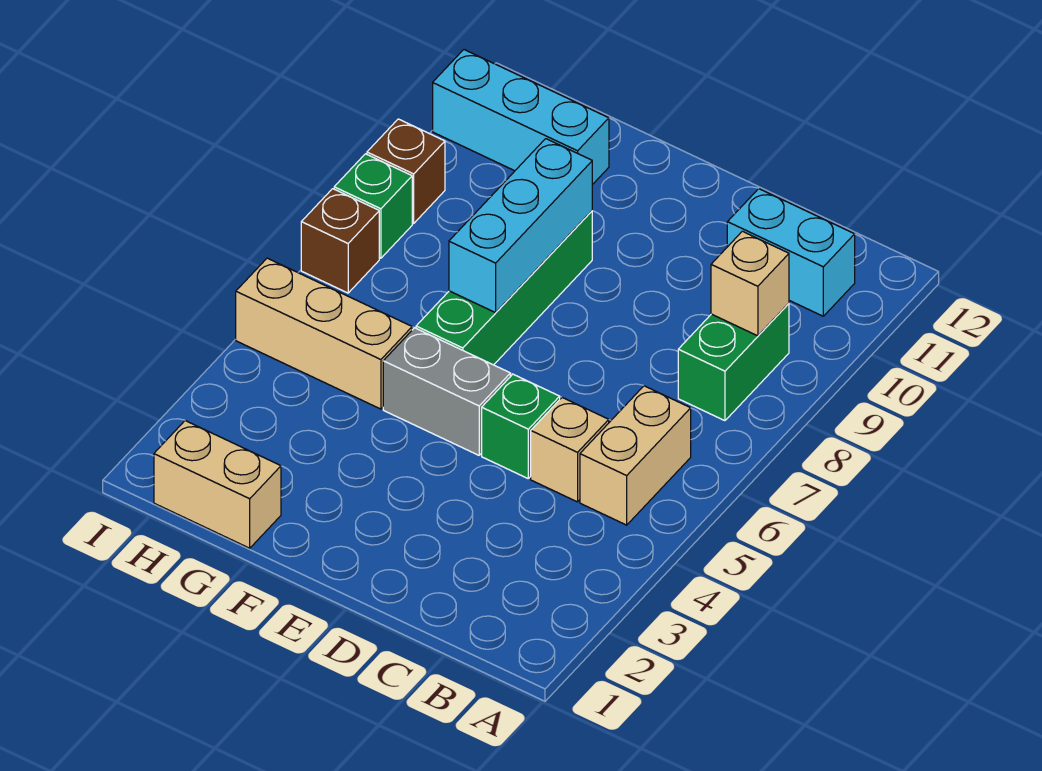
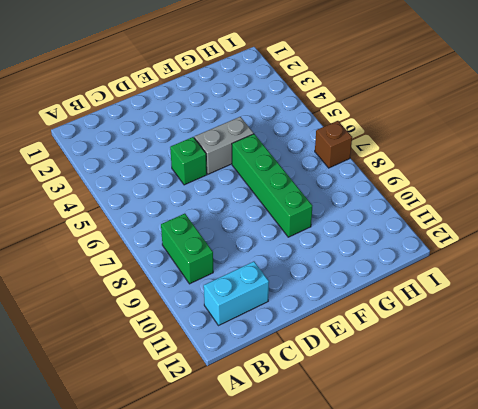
none -> tan 1x2 brick [580,386,691,525]
none -> tan 1x1 brick [531,398,609,502]
none -> tan 1x2 brick [154,421,281,548]

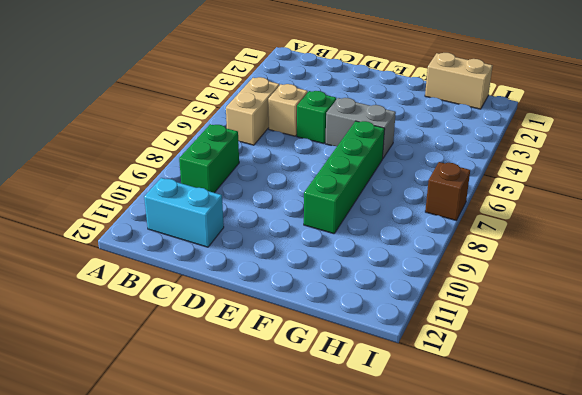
none -> tan 1x3 brick [236,258,412,409]
none -> cyan 1x3 brick [433,50,609,185]
none -> green 1x1 brick [334,154,412,258]

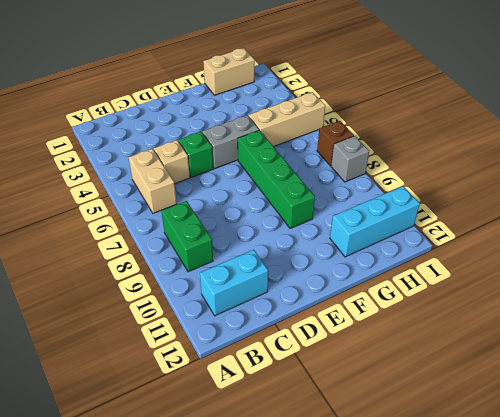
grey 1x1 brick [331,136,369,182] -> green 1x1 brick [334,154,412,258]
none -> brown 1x1 brick [367,119,445,223]
none -> tan 1x1 brick [711,231,789,336]
none -> cyan 1x3 brick [449,139,592,313]

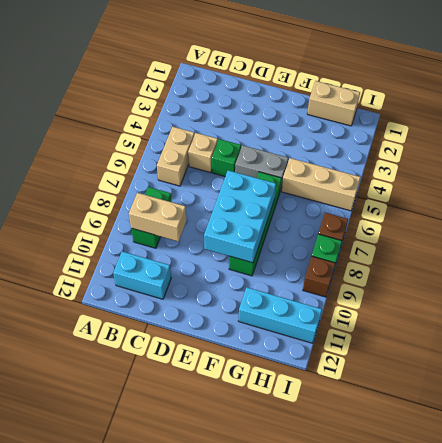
tan 1x2 brick [129,193,187,241] -> tan 1x1 brick [711,231,789,336]
cyan 2x3 brick [204,170,276,263] -> cyan 1x3 brick [449,139,592,313]

